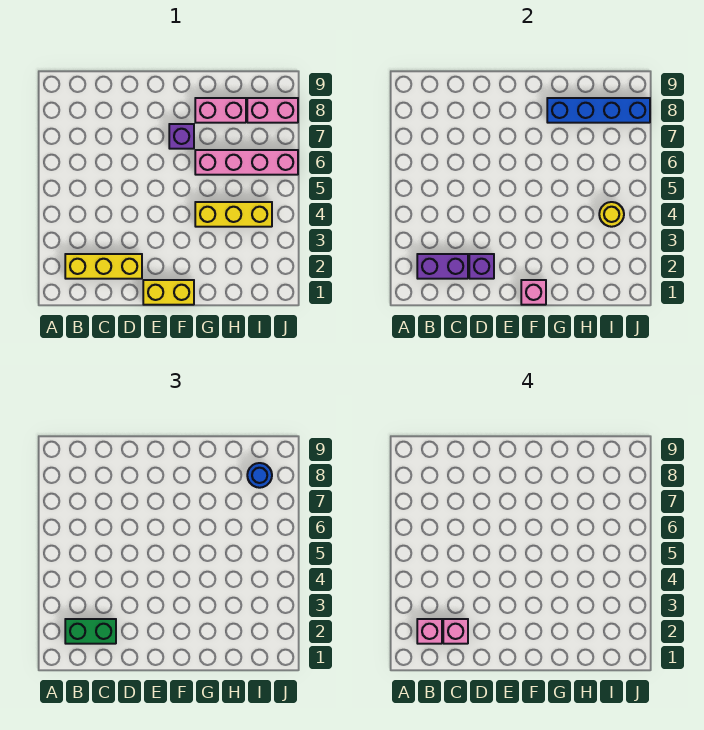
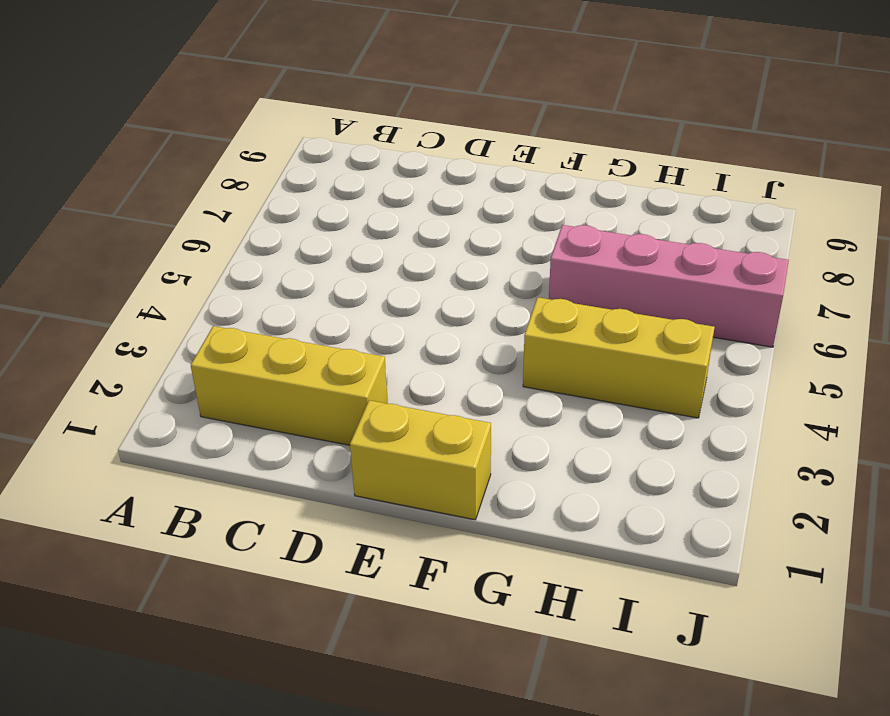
none -> purple 1x1 brick [169,124,194,149]
none -> pink 1x2 brick [195,98,246,123]
none -> pink 1x2 brick [247,98,298,123]

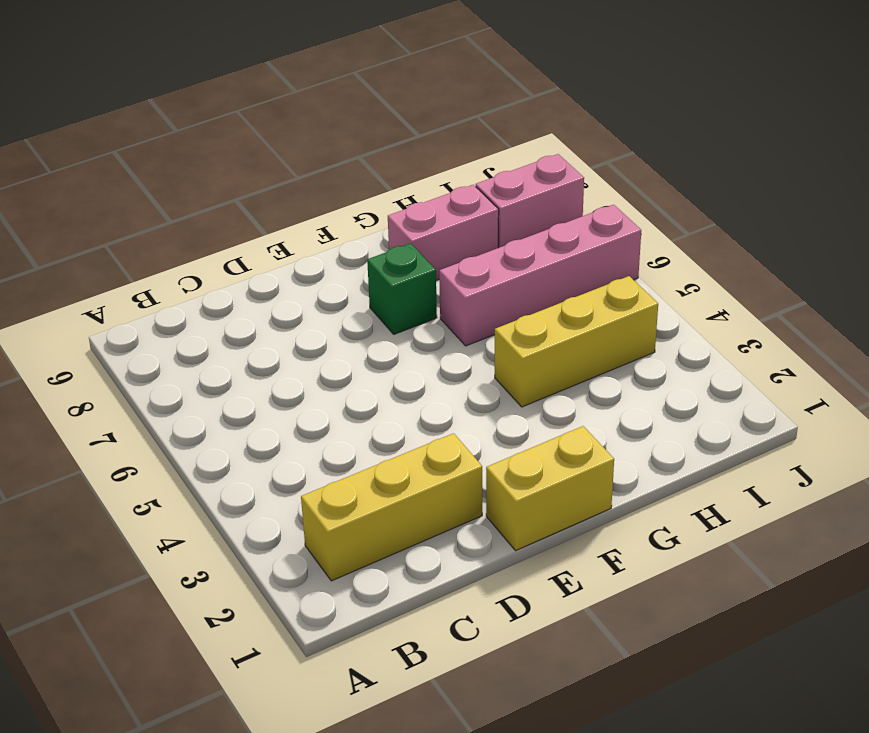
green 1x1 brick [367,243,437,334] -> purple 1x1 brick [169,124,194,149]
none -> purple 1x2 brick [417,254,468,279]
none -> purple 1x1 brick [469,254,494,279]
none -> pink 1x1 brick [521,280,546,305]

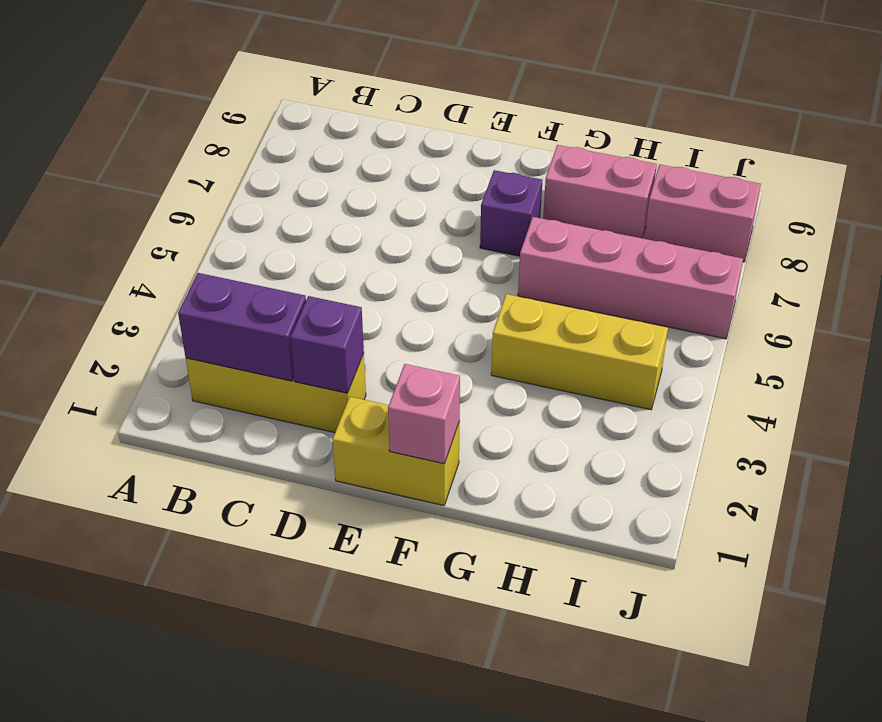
none -> blue 1x4 brick [547,98,650,123]
none -> yellow 1x1 round brick [599,202,624,227]
none -> green 1x2 brick [65,619,116,644]

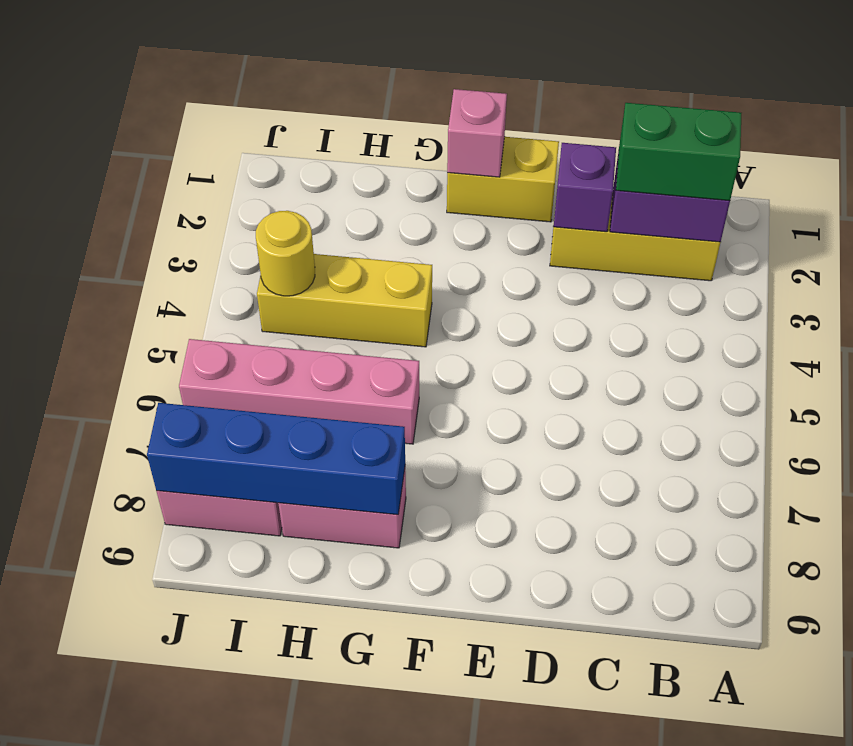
none -> purple 1x1 brick [169,124,194,149]
none -> blue 1x1 round brick [247,463,272,488]
none -> pink 1x1 brick [417,619,442,644]

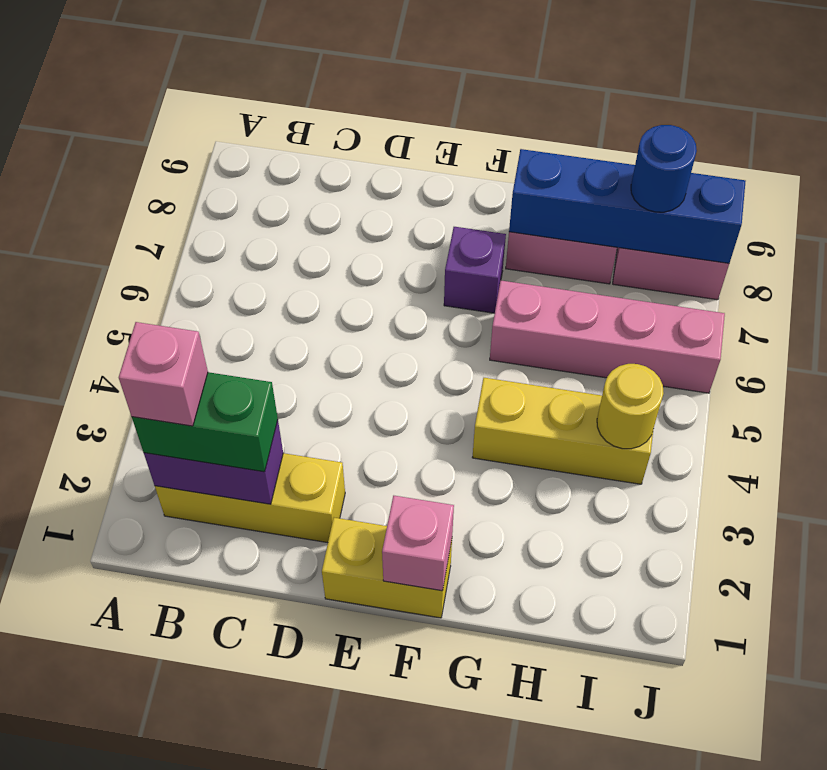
none -> purple 1x1 brick [469,254,494,279]
none -> pink 1x1 brick [443,619,468,644]

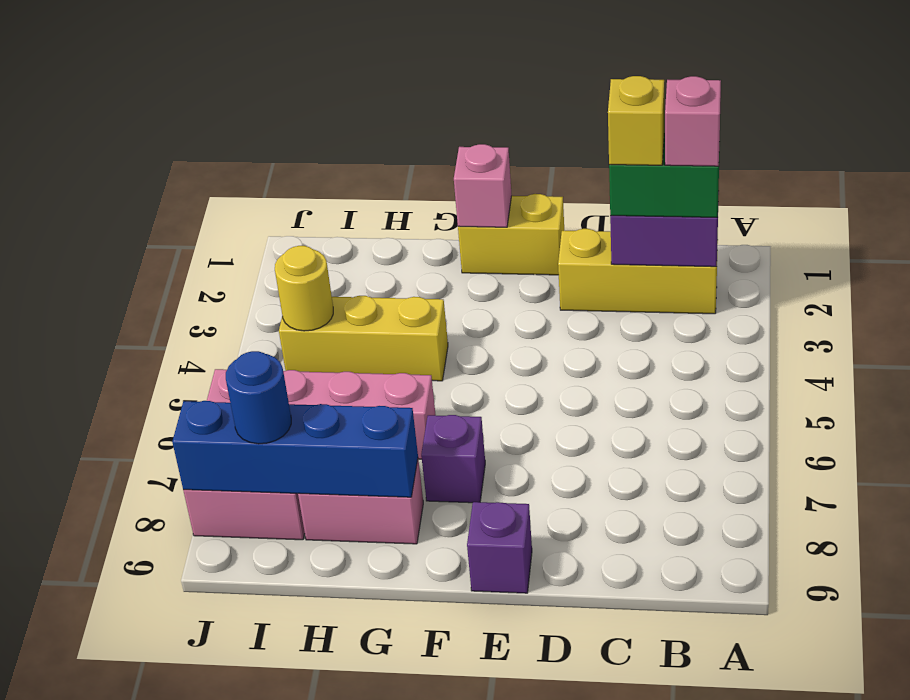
yellow 1x1 brick [608,76,664,165] -> pink 1x1 brick [443,619,468,644]
purple 1x1 brick [467,502,532,593] -> purple 1x1 brick moved to [469,254,494,279]

